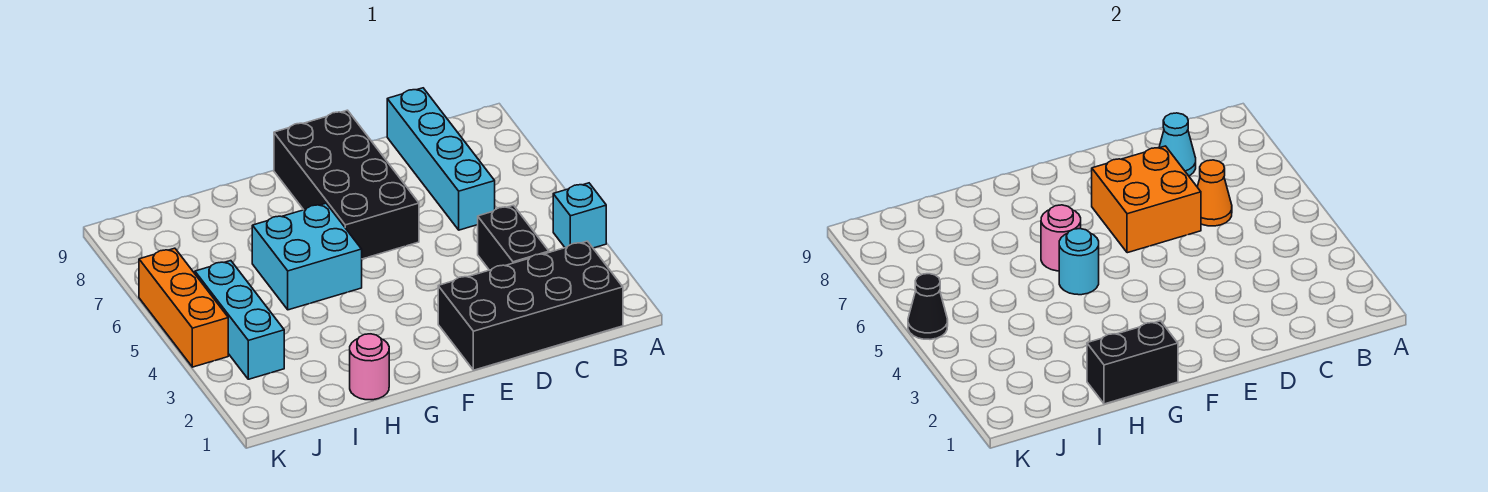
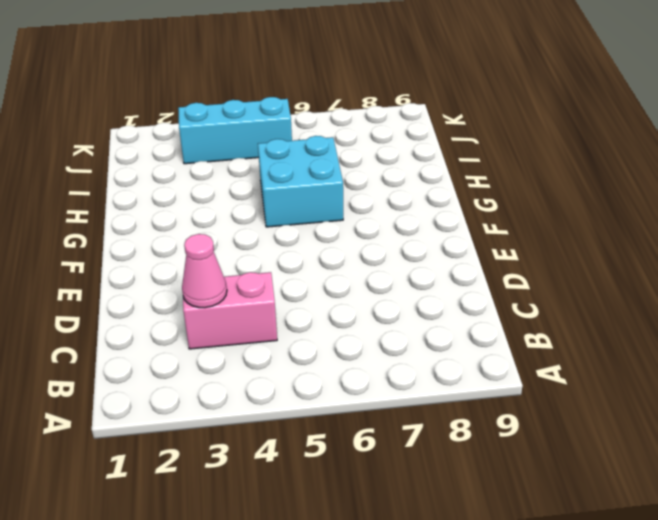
pink 1x2 brick [183,272,277,349] -> black 1x2 brick [478,205,549,270]
pink 1x1 cone [182,234,227,308] -> none
none -> cyan 1x1 brick [553,183,606,248]
none -> black 2x4 brick [438,241,623,370]
none -> cyan 1x4 brick [387,88,495,230]

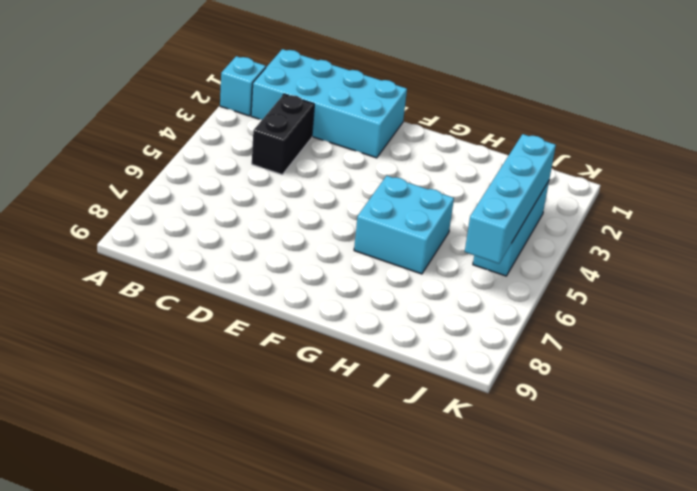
cyan 1x1 brick [220,56,266,116] -> cyan 1x1 brick moved to [553,183,606,248]
cyan 2x4 brick [251,49,407,158] -> black 2x4 brick [438,241,623,370]
cyan 1x4 brick [465,134,556,264] -> cyan 1x4 brick moved to [387,88,495,230]
none -> black 2x4 brick [274,110,419,259]
none -> pink 1x1 round brick [350,334,389,400]
none -> orange 1x3 brick [139,248,228,367]

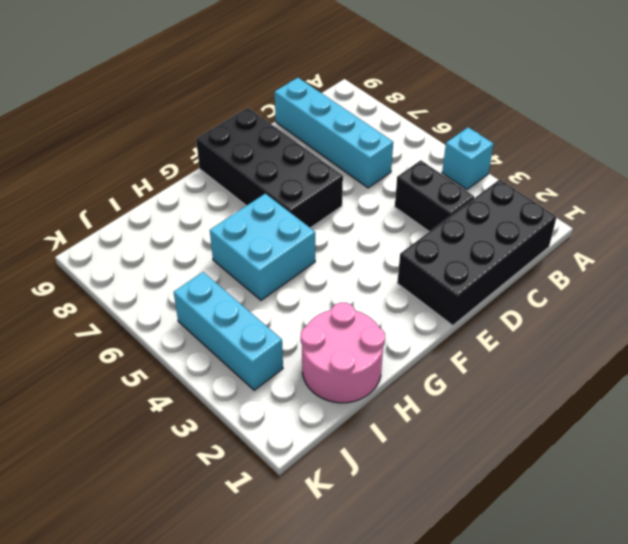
pink 2x2 round brick [301,303,385,403] -> pink 1x1 round brick [350,334,389,400]
none -> orange 1x3 brick [139,248,228,367]
none -> orange 1x1 cone [1197,160,1232,226]
none -> cyan 1x1 cone [1159,113,1196,176]

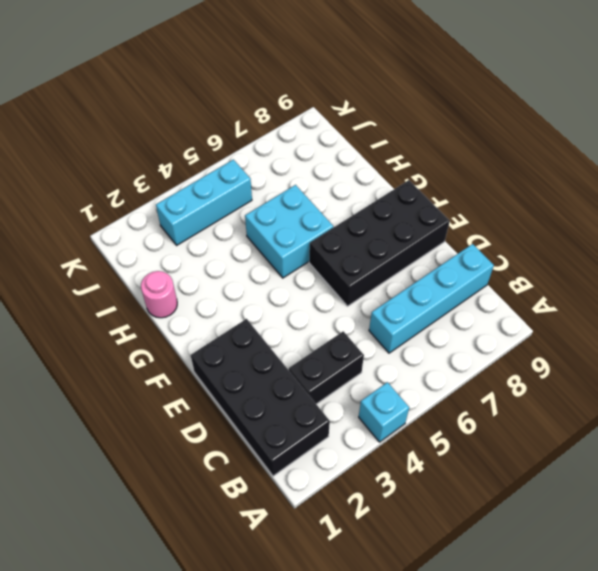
none -> orange 1x3 brick [139,248,228,367]
none -> orange 1x1 cone [1197,160,1232,226]
none -> cyan 1x1 cone [1159,113,1196,176]

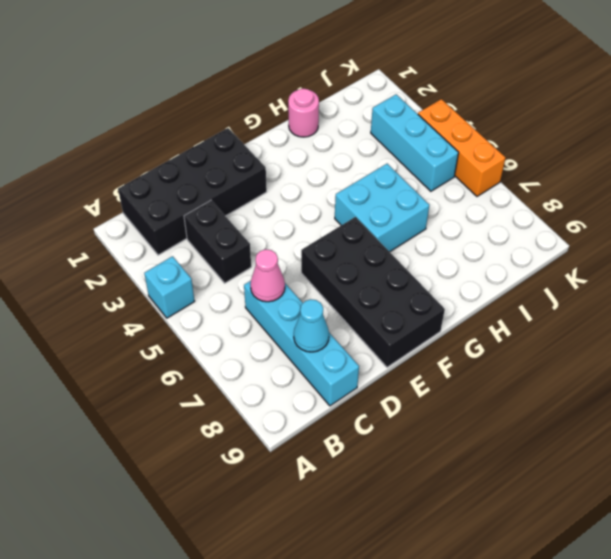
pink 1x1 cone [250,249,285,302] -> orange 1x1 cone [1197,160,1232,226]
none -> orange 2x2 brick [1092,146,1201,253]
none -> black 1x2 brick [1087,321,1178,404]
none -> cyan 1x1 round brick [1059,229,1099,295]

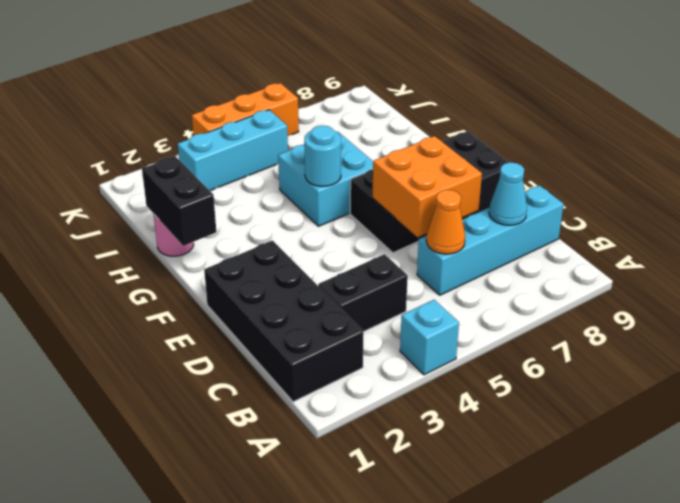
none -> pink 1x1 round brick [1041,205,1081,271]
none -> black 1x1 cone [908,274,948,339]

